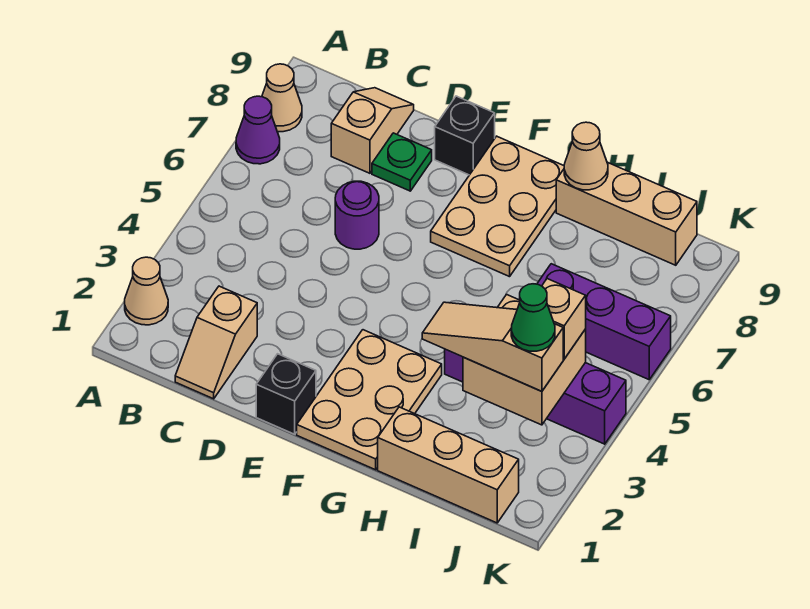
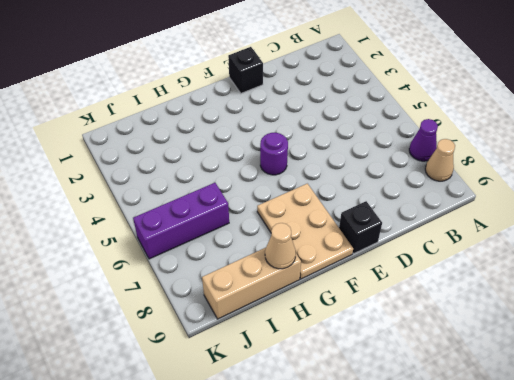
purple 1x1 round brick [260,133,288,175] -> purple 1x1 round brick moved to [335,181,379,249]
none -> tan 1x1 cone [125,257,168,325]
none -> tan 1x2 slope [175,286,257,399]
none -> tan 1x2 slope [331,88,414,173]

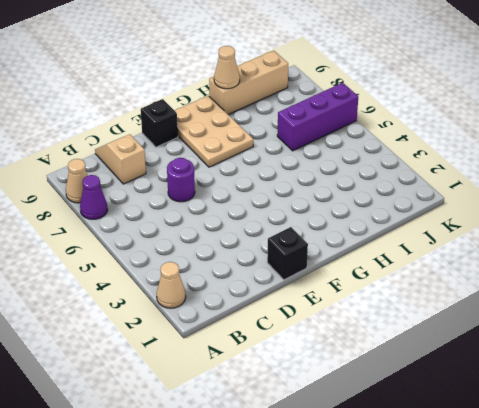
none -> tan 1x2 slope [175,286,257,399]
none -> green 1x1 plate [372,133,432,191]
none -> tan 2x3 plate [297,330,442,470]

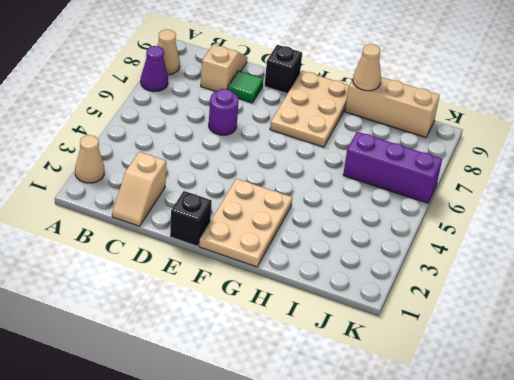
green 1x1 tile [227,71,263,103] -> green 1x1 plate [372,133,432,191]
none -> tan 1x3 brick [378,407,519,523]
none -> purple 1x4 brick [445,349,626,444]
none -> tan 2x2 brick [463,295,586,425]

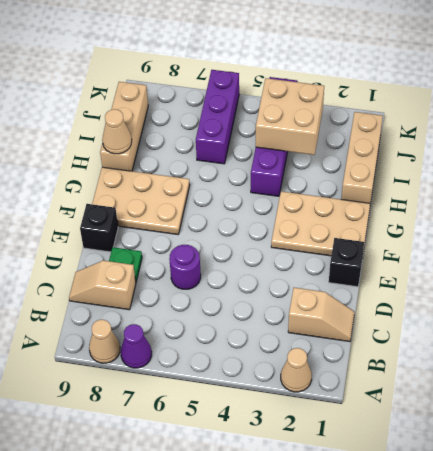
none -> tan 1x3 slope [422,302,563,391]
none -> tan 1x1 brick [542,279,586,359]
none -> green 1x1 cone [511,284,555,351]

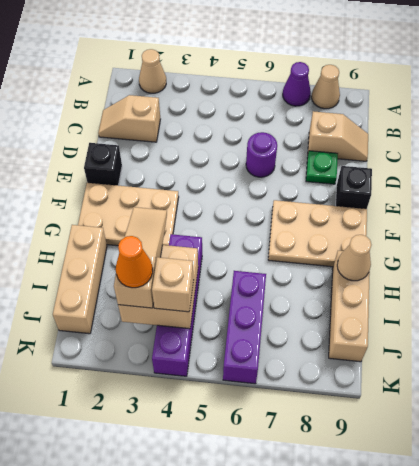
orange 1x1 cone [116,236,153,288] -> green 1x1 cone [511,284,555,351]

